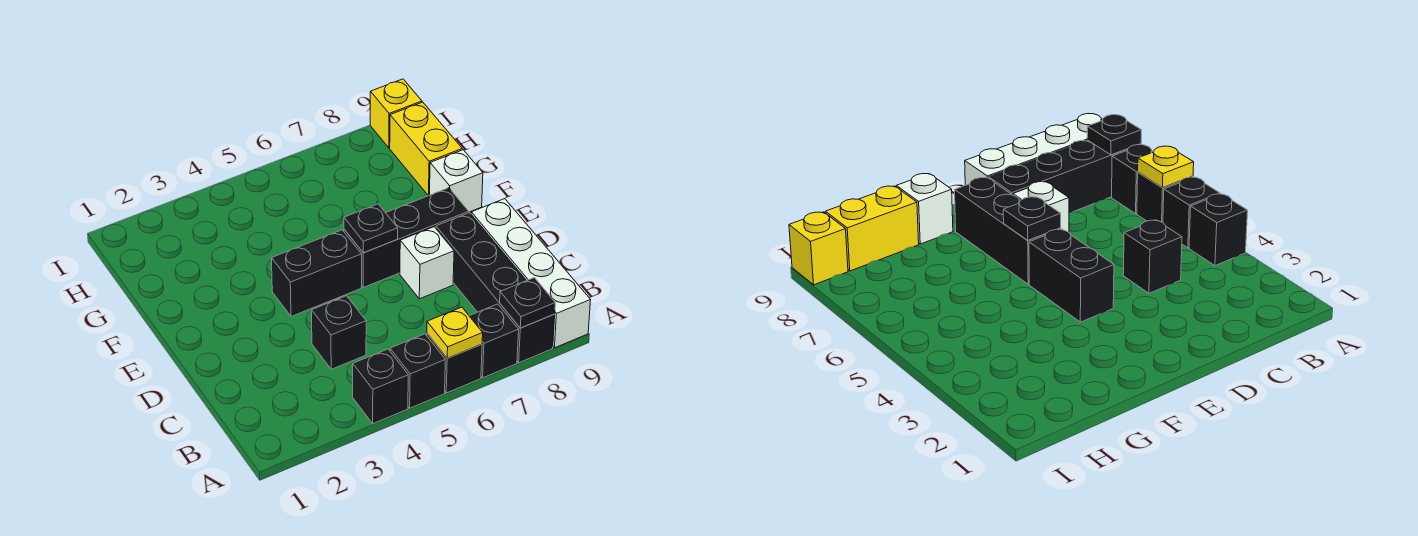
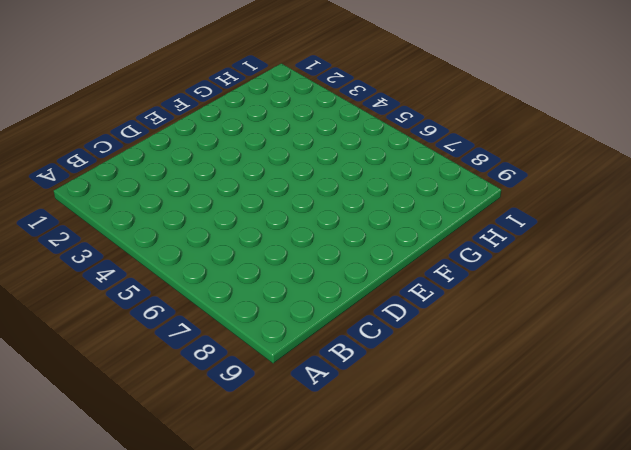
none -> black 1x1 brick [353,349,408,424]
none -> black 1x1 brick [390,334,445,408]
none -> black 1x1 brick [427,334,482,393]

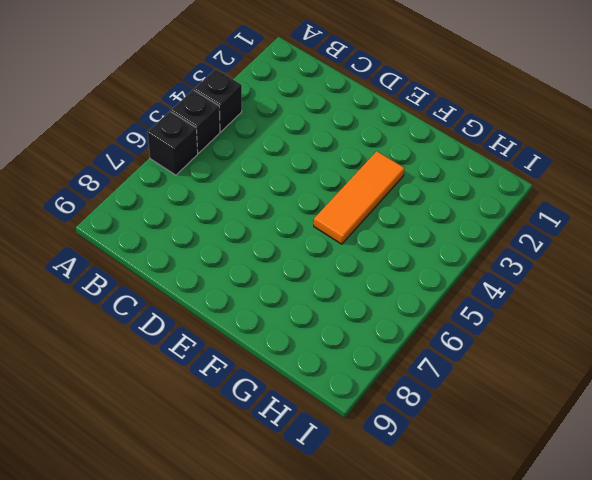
orange 1x3 tile [314,151,405,244] -> none
none -> black 1x1 brick [470,304,519,378]
none -> black 1x4 brick [436,213,555,363]
none -> white 1x4 brick [471,199,591,348]

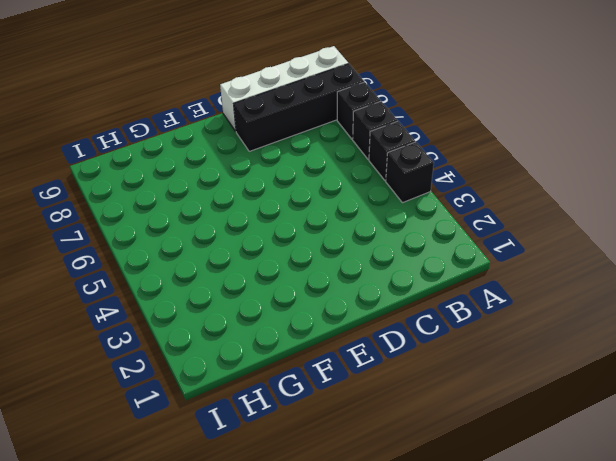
none -> black 1x1 brick [312,296,366,369]
none -> white 1x1 brick [400,227,454,299]
none -> black 1x2 brick [272,230,362,317]

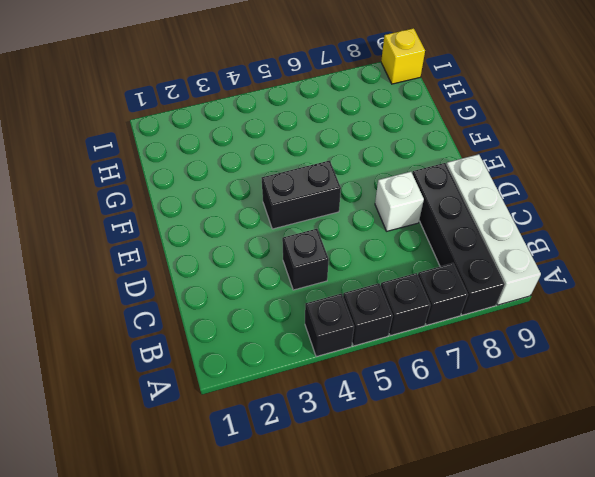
none -> black 1x3 brick [344,188,469,287]
none -> white 1x1 brick [429,150,483,212]
none -> yellow 1x2 brick [390,102,462,196]

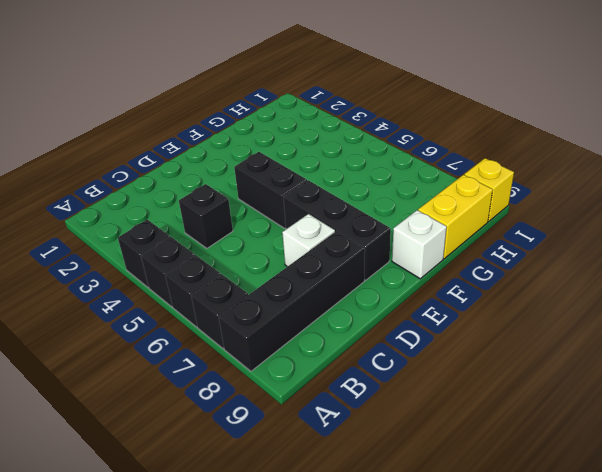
none -> white 1x4 brick [471,199,591,348]
none -> yellow 1x1 plate [427,307,483,358]
none -> black 1x1 plate [500,278,555,328]

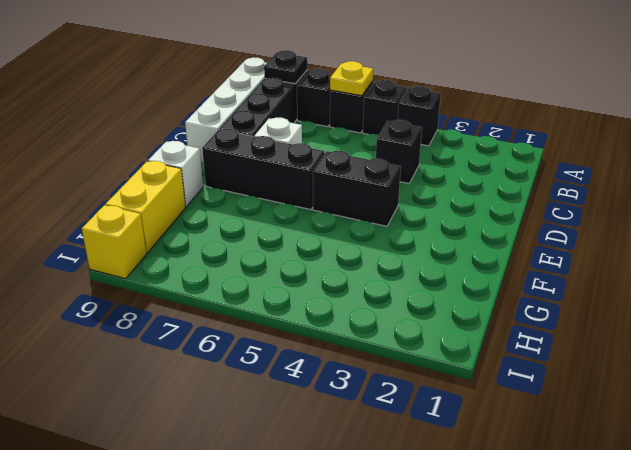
none -> black 1x1 plate [344,204,398,253]

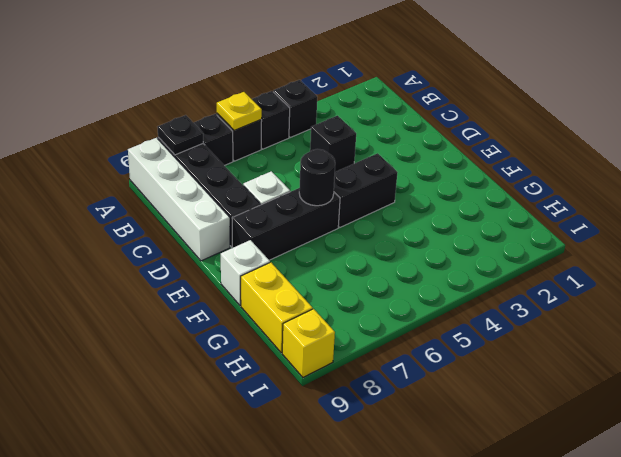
black 1x1 round brick [299,149,335,206] -> black 1x1 plate [344,204,398,253]

